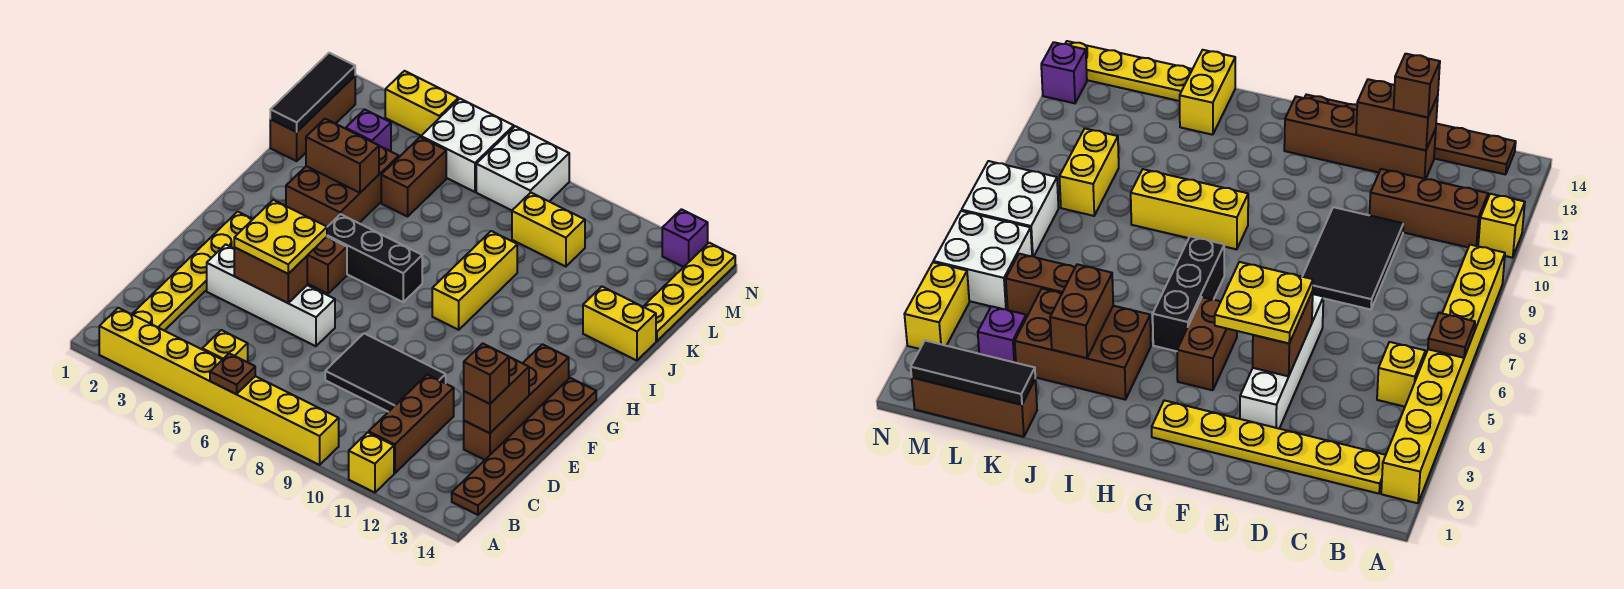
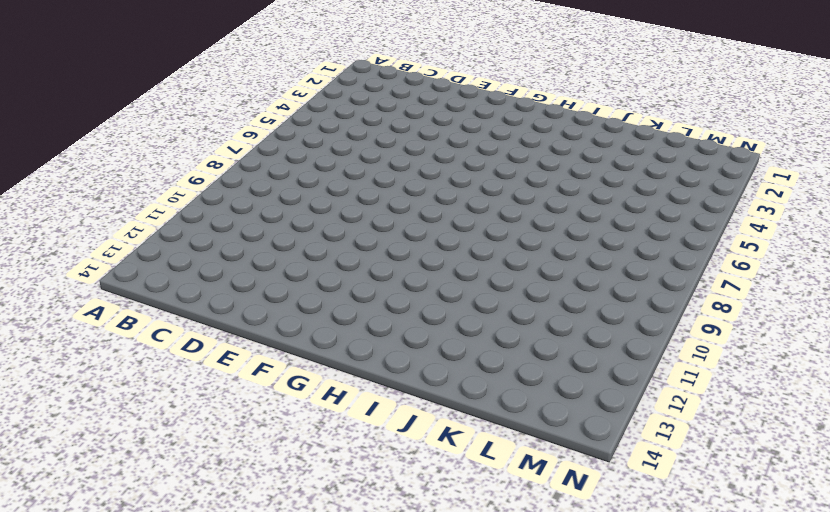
none -> yellow 1x8 brick [99,308,339,465]
none -> yellow 1x1 brick [349,432,394,493]
none -> yellow 1x6 plate [132,212,253,331]
none -> yellow 1x1 brick [202,330,248,362]

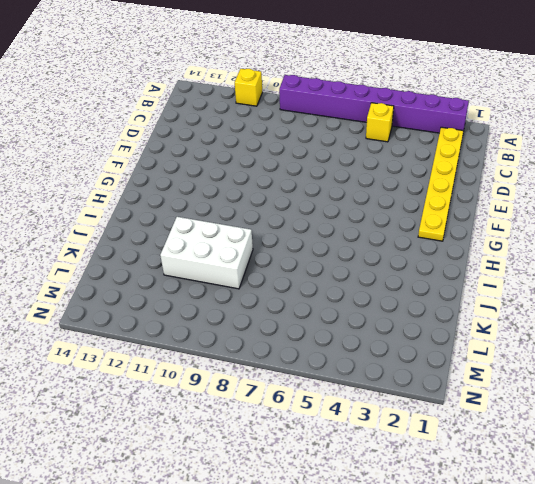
purple 1x8 brick [279,75,469,133] -> yellow 1x8 brick [99,308,339,465]
white 2x3 brick [160,217,253,289] -> yellow 1x3 brick [432,231,517,330]
none -> brown 1x3 brick [369,375,454,473]
none -> brown 1x6 plate [452,378,596,515]
none -> black 2x3 tile [325,333,446,412]
none -> brown 1x4 brick [464,344,569,460]

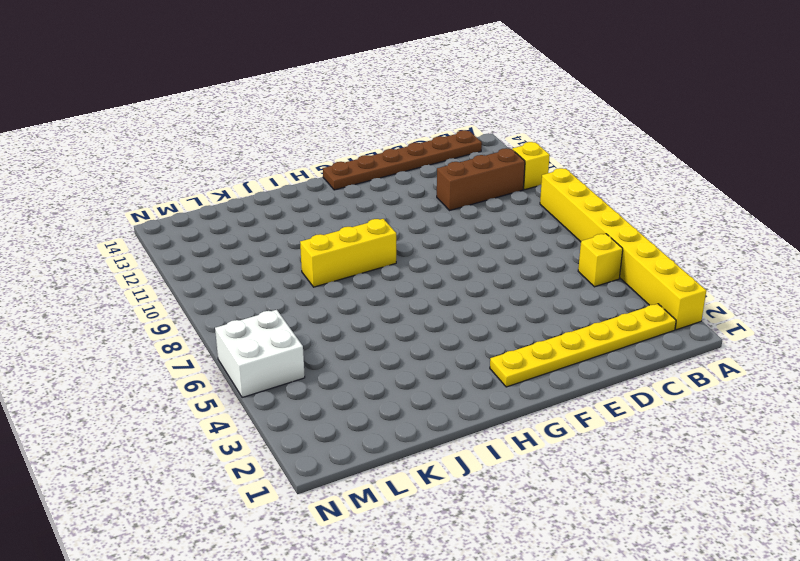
none -> black 2x3 tile [325,333,446,412]
none -> brown 1x4 brick [464,344,569,460]
none -> white 1x4 brick [207,244,335,346]
none -> brown 1x2 brick [307,237,347,294]

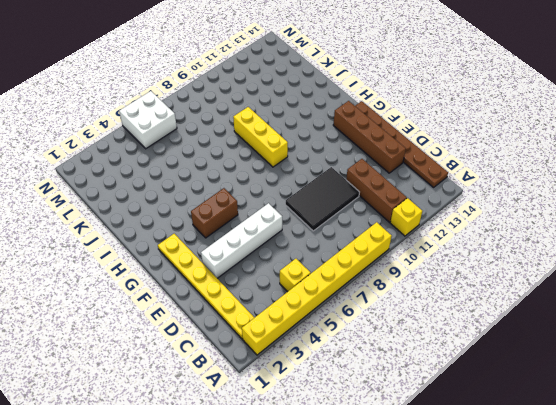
none -> black 1x3 brick [327,214,422,302]
none -> brown 2x3 brick [286,146,399,227]
none -> yellow 1x2 brick [583,287,656,361]
none -> brown 1x3 brick [270,76,355,161]

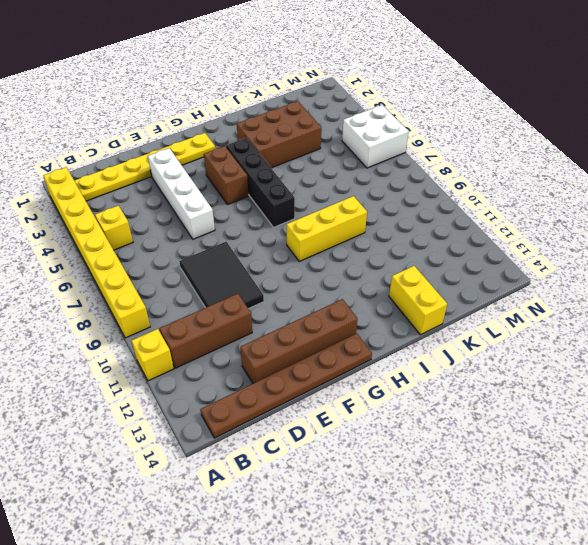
black 1x4 brick [226,138,295,227] -> black 1x3 brick [327,214,422,302]
none -> brown 1x3 brick [270,76,355,161]
none -> brown 1x2 brick [381,137,446,217]
none -> yellow 1x4 plate [643,243,735,341]
none -> purple 1x1 brick [346,109,391,151]

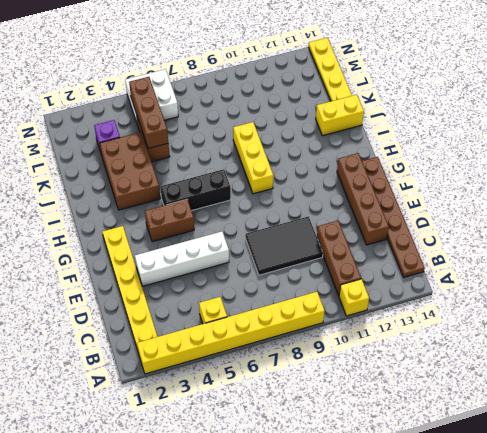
brown 1x3 brick [129,77,168,148] -> brown 1x3 brick moved to [270,76,355,161]
none -> yellow 1x2 brick [512,193,585,267]
none -> white 2x2 brick [476,126,569,210]
none -> yellow 1x2 brick [385,71,458,136]
none -> purple 1x1 brick [662,209,708,267]

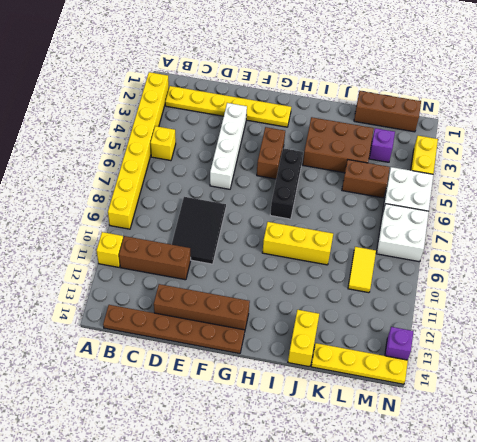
yellow 1x2 tile [348,247,376,293] -> yellow 1x2 brick [512,193,585,267]
none -> brown 1x1 plate [210,353,255,394]
none -> brown 1x2 brick [464,357,529,433]
none -> brown 1x2 brick [234,247,307,303]
none -> brown 1x2 brick [306,119,379,193]

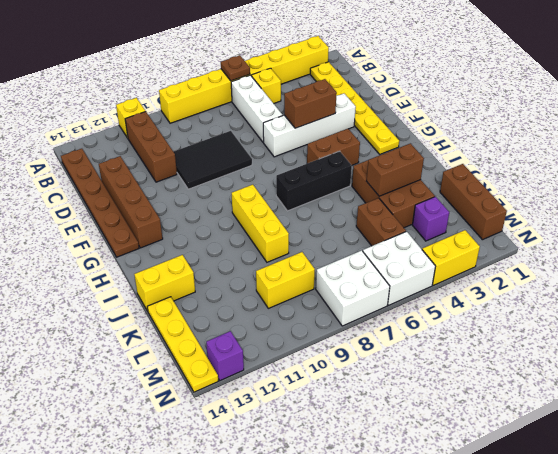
white 1x3 brick [231,75,283,143] -> none
none -> brown 1x2 brick [464,357,529,433]
none -> black 1x3 tile [270,53,355,132]
none -> brown 1x1 brick [464,343,509,404]
none -> yellow 2x2 plate [234,200,327,274]

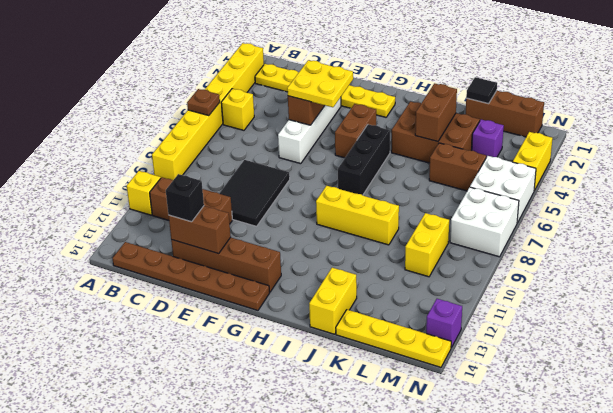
black 1x1 brick [166,174,204,222] -> brown 1x1 brick [464,343,509,404]
black 1x1 tile [466,77,497,104] -> black 1x3 tile [270,53,355,132]

